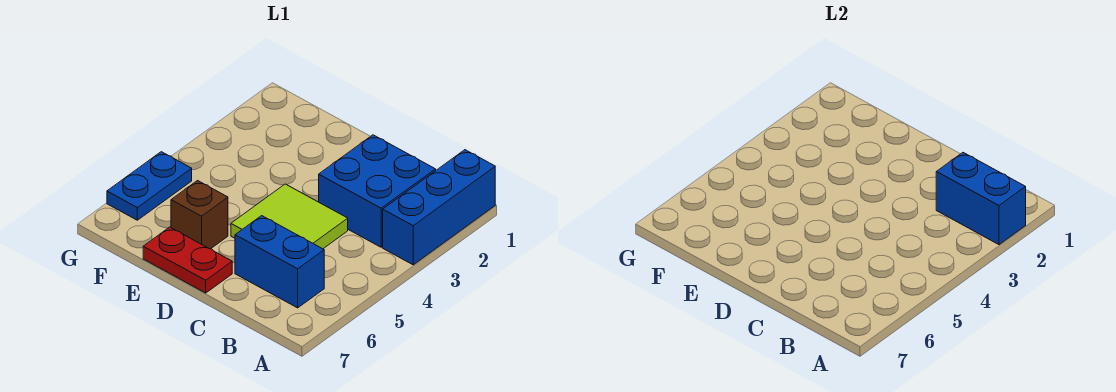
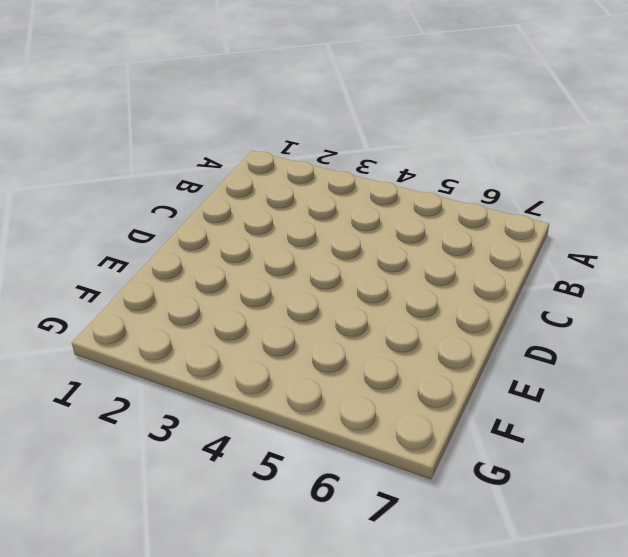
none -> blue 1x3 brick [383,150,495,265]
none -> blue 2x2 brick [319,135,436,247]

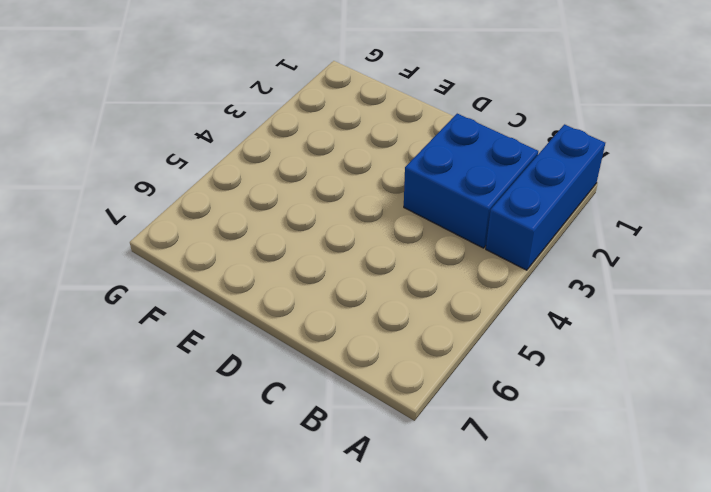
none -> blue 1x2 brick [235,216,324,308]
none -> lime 2x2 tile [231,184,348,249]

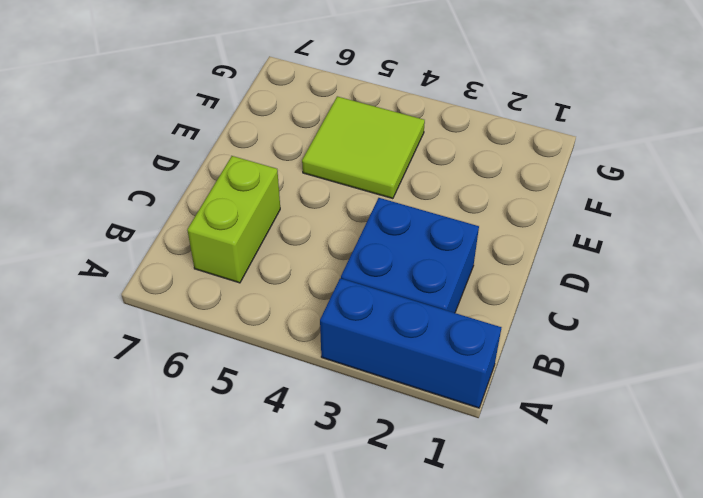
lime 1x2 brick [187,156,280,283] -> blue 1x2 brick [235,216,324,308]
lime 2x2 tile [302,96,425,199] -> lime 2x2 tile moved to [231,184,348,249]
none -> red 1x2 plate [143,227,232,293]
none -> brown 1x1 brick [171,181,228,249]

